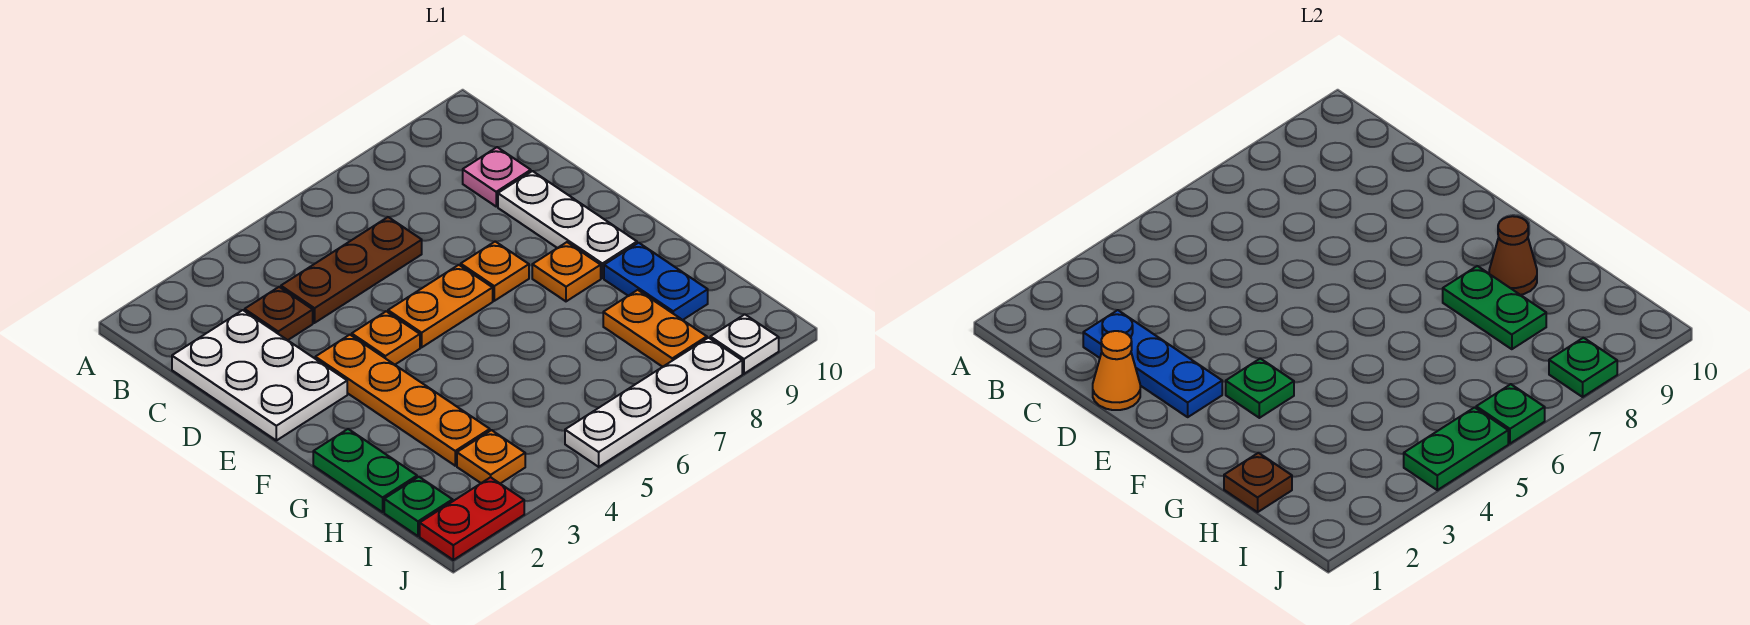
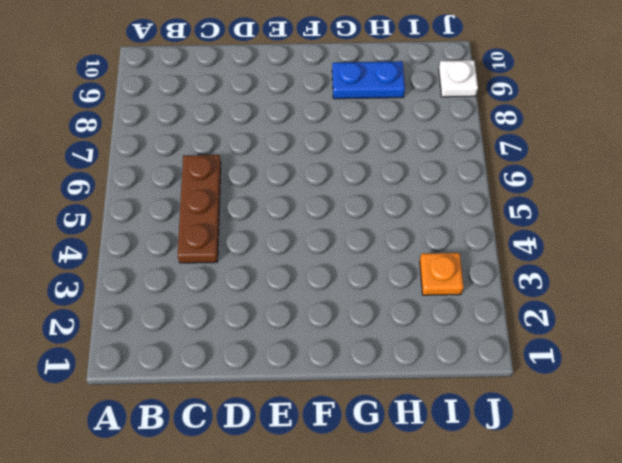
none -> white 2x3 plate [172,310,347,440]
none -> brown 1x1 plate [245,287,313,340]
none -> pink 1x1 plate [463,147,531,206]

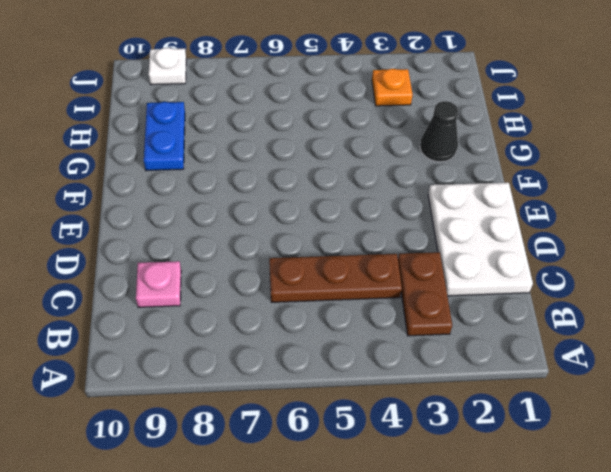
brown 1x2 plate [398,252,452,336] -> brown 1x1 plate [245,287,313,340]
black 1x1 cone [420,101,458,162] -> none
none -> white 1x3 plate [498,171,637,278]
none -> orange 1x4 plate [315,335,490,466]
none -> orange 1x1 plate [352,311,420,365]

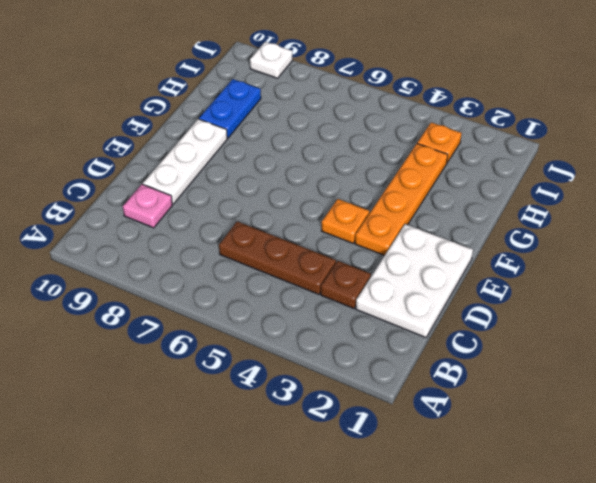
none -> orange 1x2 plate [388,265,493,347]
none -> orange 1x1 plate [461,241,529,301]
none -> orange 1x1 plate [532,242,601,301]

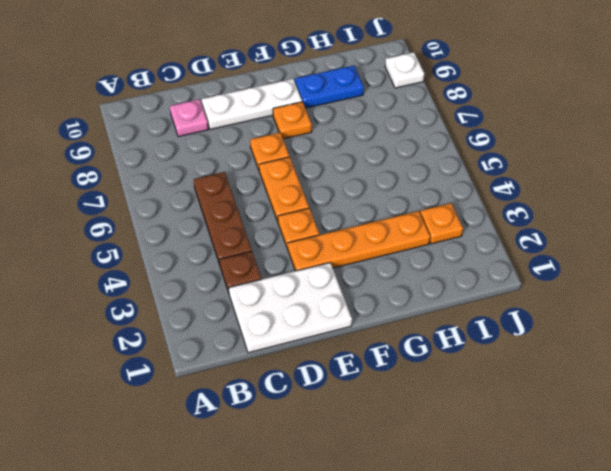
none -> green 1x2 plate [313,429,417,512]
none -> orange 1x2 plate [603,290,707,367]
none -> green 1x1 plate [384,477,453,536]

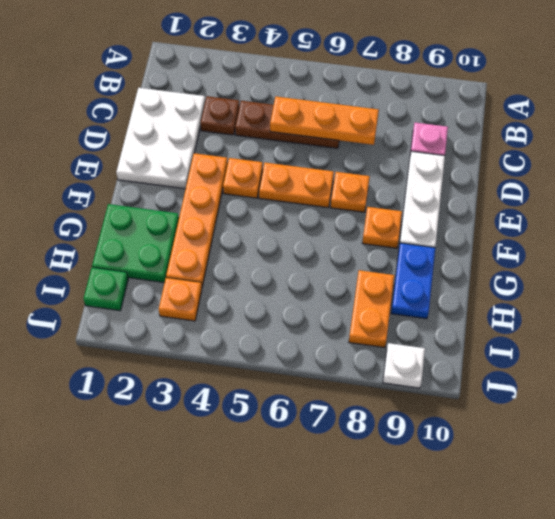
orange 1x3 plate [270,97,379,145] -> none
green 2x2 plate [92,204,179,283] -> green 1x2 plate [313,429,417,512]
none -> red 1x2 plate [420,477,524,560]
none -> white 1x4 plate [565,338,742,467]
none -> blue 1x3 plate [1083,310,1222,417]

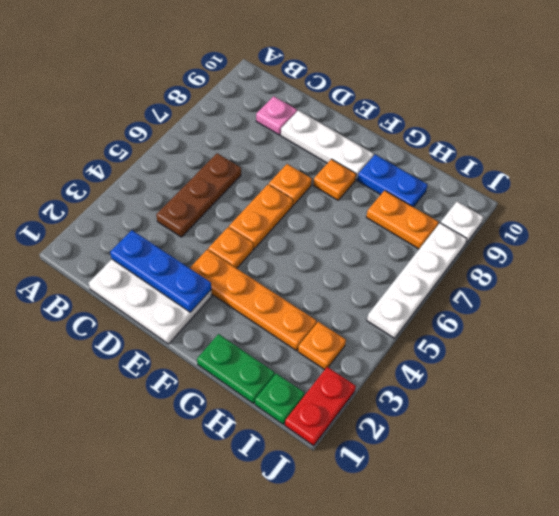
none -> brown 1x1 plate [245,287,313,340]
none -> orange 1x1 cone [1093,331,1140,410]
none -> green 1x1 plate [1226,358,1294,418]

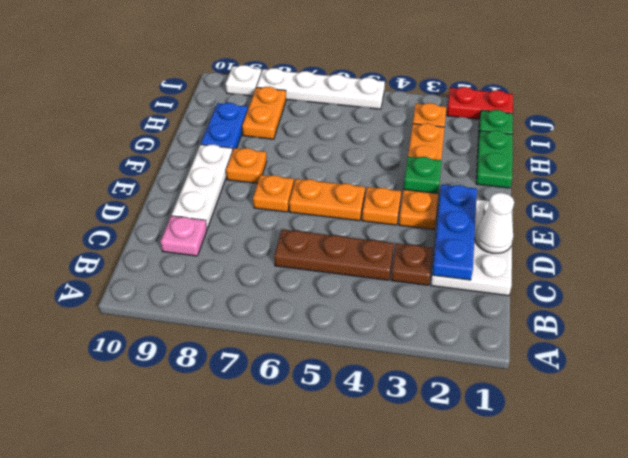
white 1x1 cone [475,193,514,253] -> orange 1x1 cone [1093,331,1140,410]
none -> green 1x2 plate [1443,266,1546,349]
none -> brown 1x1 cone [1489,216,1537,295]
none -> brown 1x1 plate [1224,453,1292,512]

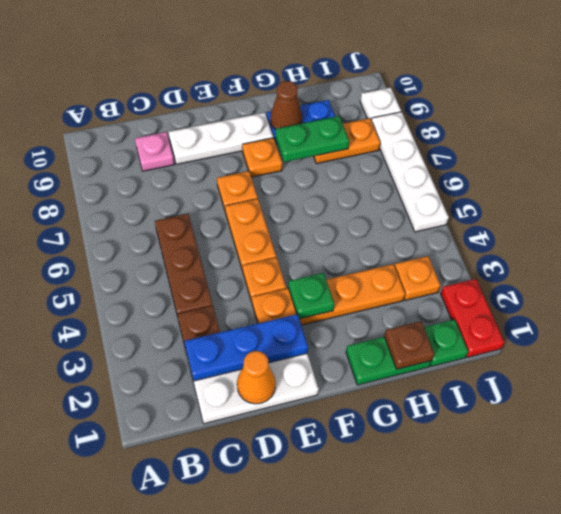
none -> green 1x2 plate [1404,407,1508,490]
none -> green 1x1 plate [1476,384,1545,444]
none -> green 1x1 plate [1549,338,1617,397]

